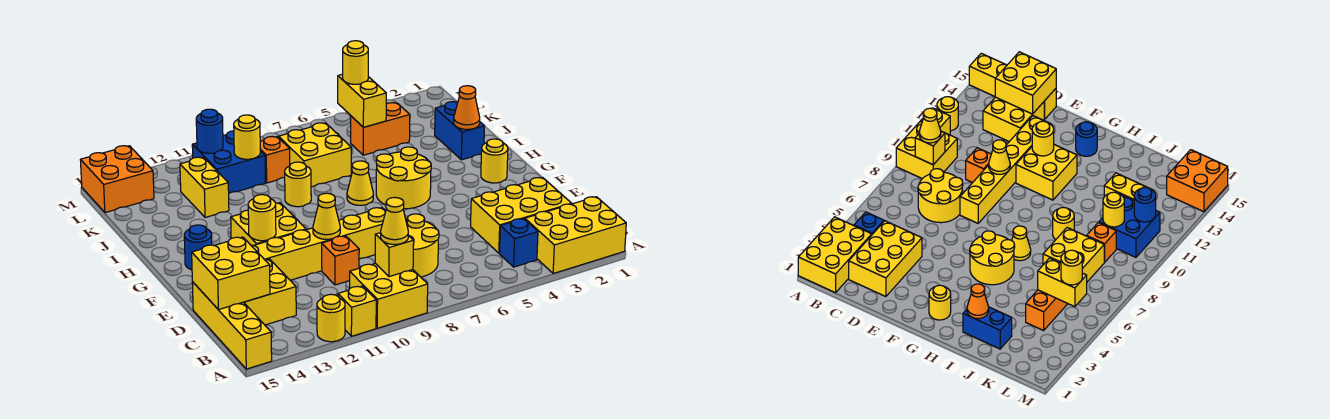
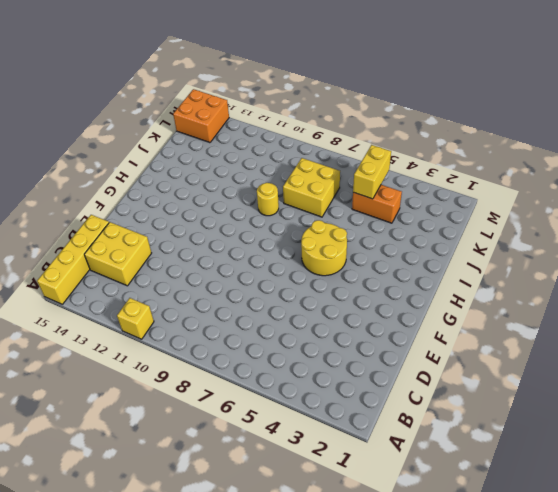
none -> yellow 2x3 brick [525,197,626,274]
none -> yellow 2x2 brick [350,263,428,328]
none -> yellow 1x1 round brick [317,294,345,342]
none -> blue 1x1 brick [500,219,538,267]

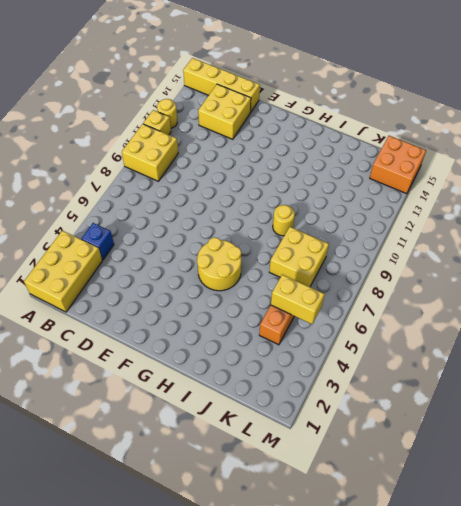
none -> yellow 2x3 brick [471,177,572,253]
none -> yellow 2x2 round brick [406,214,439,277]
none -> orange 1x1 brick [322,236,359,285]
none -> yellow 1x6 brick [251,208,386,280]

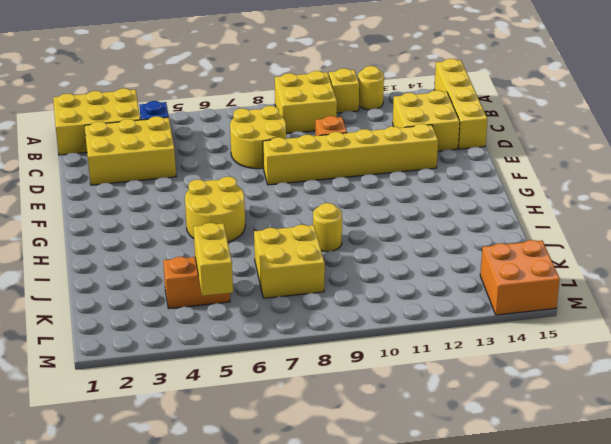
none -> yellow 2x2 brick [231,203,306,246]
none -> yellow 1x1 round brick [481,139,508,183]
none -> blue 1x1 round brick [184,225,212,270]
none -> yellow 1x1 cone [347,161,373,205]

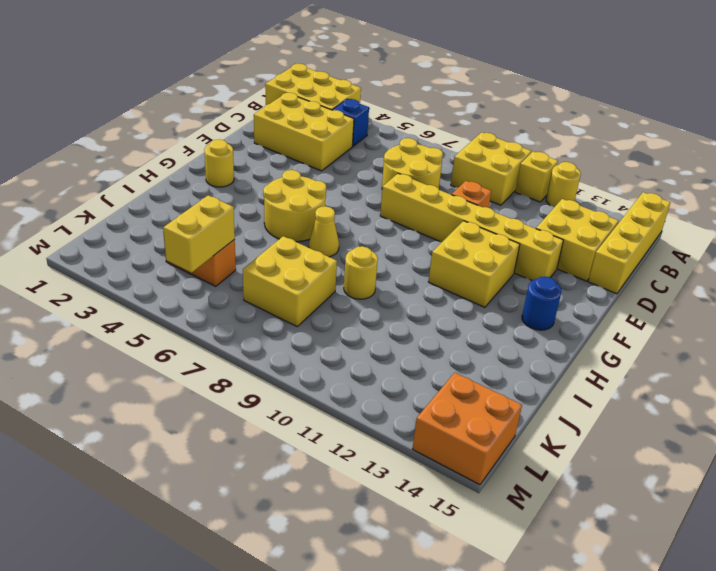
none -> blue 1x2 brick [435,102,484,160]
none -> yellow 1x2 brick [180,157,229,218]
none -> orange 1x1 brick [260,137,290,183]
none -> blue 2x2 brick [192,131,265,193]

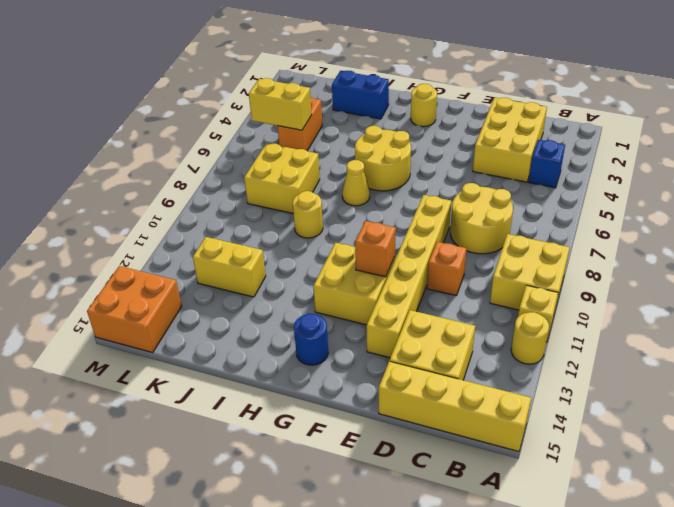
orange 1x1 brick [355,221,396,277] -> orange 1x1 brick moved to [260,137,290,183]
none -> yellow 2x3 brick [525,197,626,274]
none -> blue 2x2 brick [192,131,265,193]
none -> yellow 1x1 brick [375,233,414,277]
none -> yellow 2x2 brick [192,237,270,310]

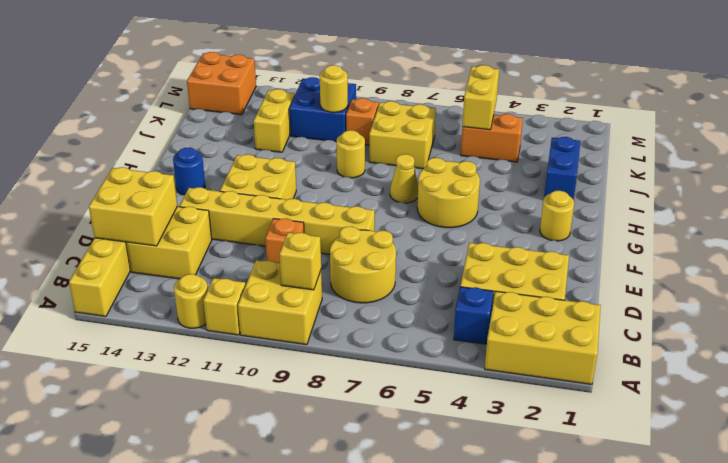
none -> yellow 1x1 cone [313,193,340,239]
none -> yellow 1x1 round brick [248,195,276,241]
none -> orange 1x1 cone [454,86,480,129]
none -> blue 1x1 round brick [196,109,223,153]

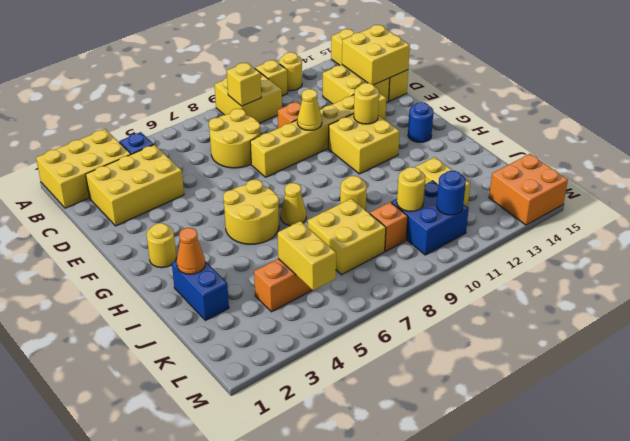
none -> yellow 1x1 cone [381,198,408,244]
none -> yellow 1x1 round brick [343,41,368,84]

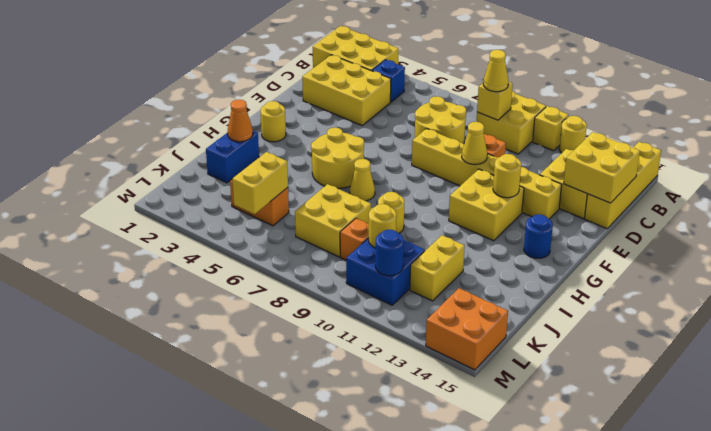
none -> yellow 1x1 round brick [343,41,368,84]

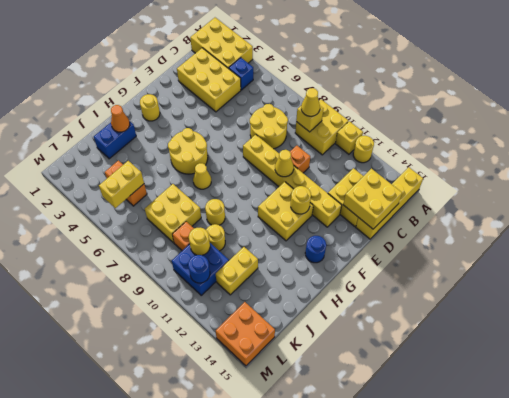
yellow 1x1 round brick [206,224,225,251] -> yellow 1x1 round brick moved to [343,41,368,84]

